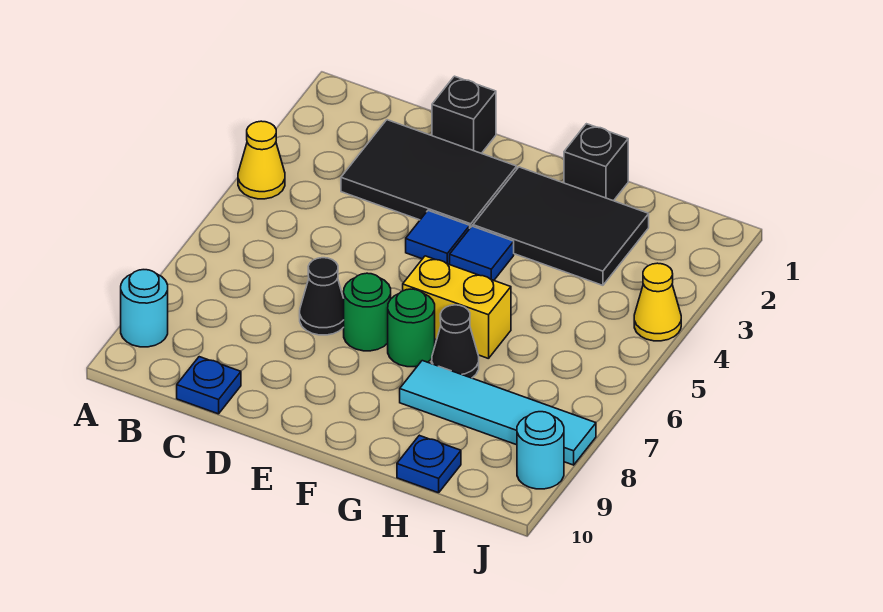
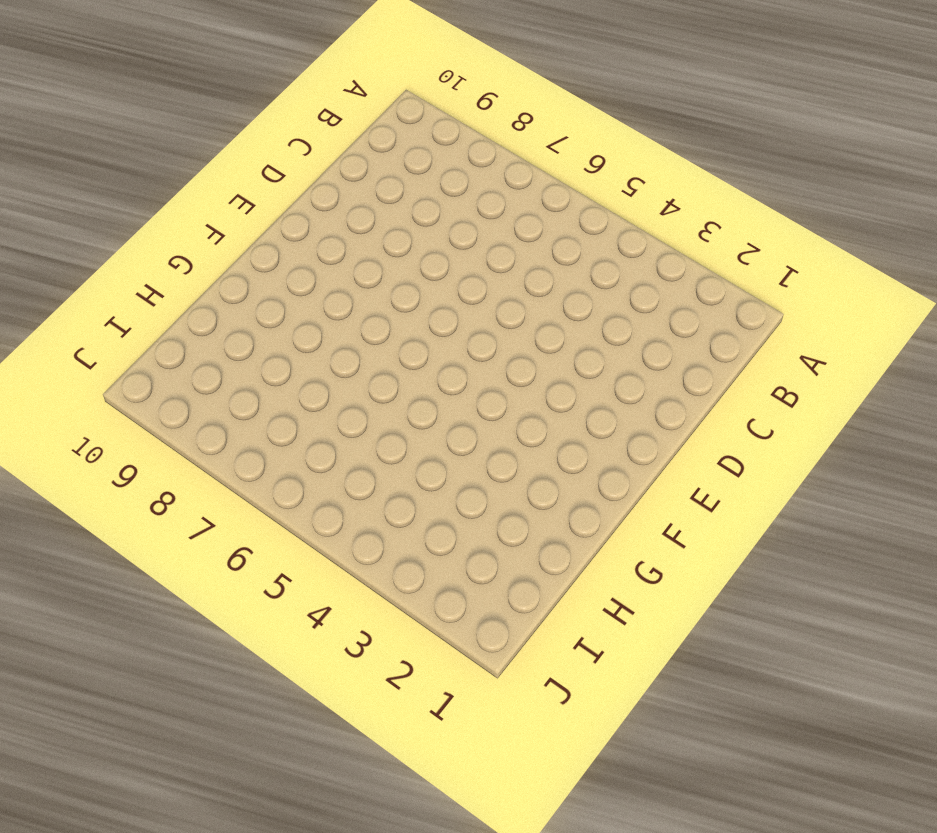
none -> yellow 1x1 cone [238,121,285,199]
none -> cyan 1x1 round brick [121,270,168,347]
none -> black 2x3 tile [341,120,517,228]

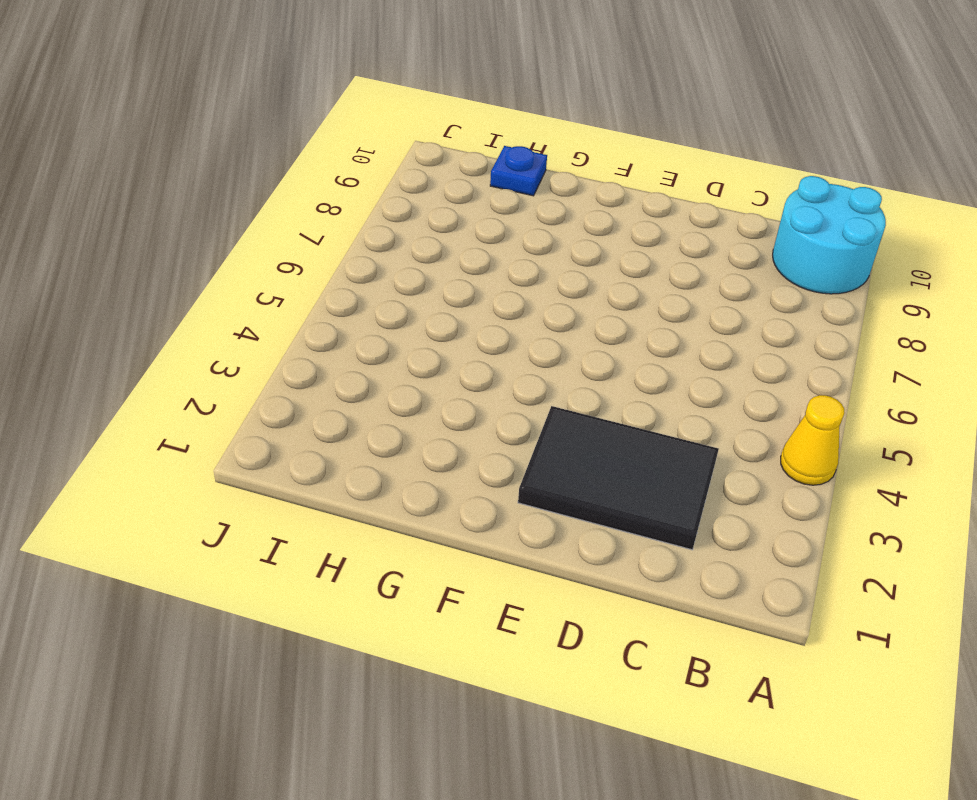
cyan 2x2 round brick [773,176,886,294] -> cyan 1x1 round brick [121,270,168,347]
none -> blue 1x1 plate [177,357,241,414]
none -> black 1x1 brick [432,76,496,153]
none -> black 1x1 cone [300,258,344,335]

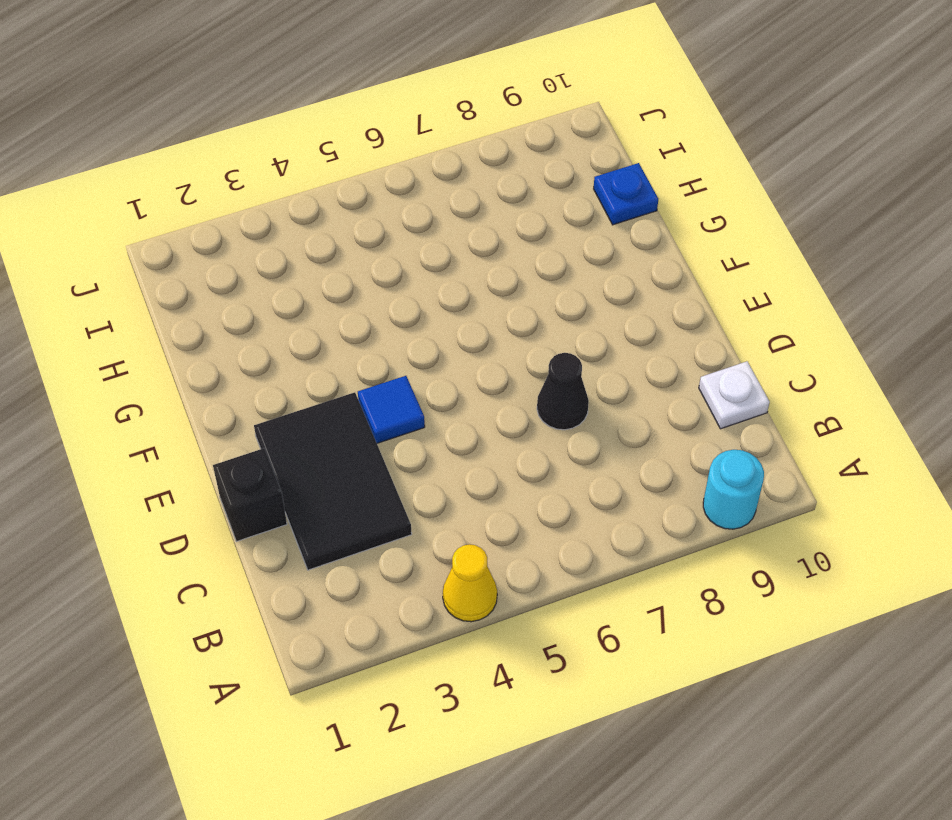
white 1x1 plate [699,361,770,429] -> blue 1x1 plate [177,357,241,414]
none -> green 1x1 round brick [344,273,391,351]
none -> black 2x3 tile [473,167,649,285]
none -> blue 1x1 tile [450,226,514,280]

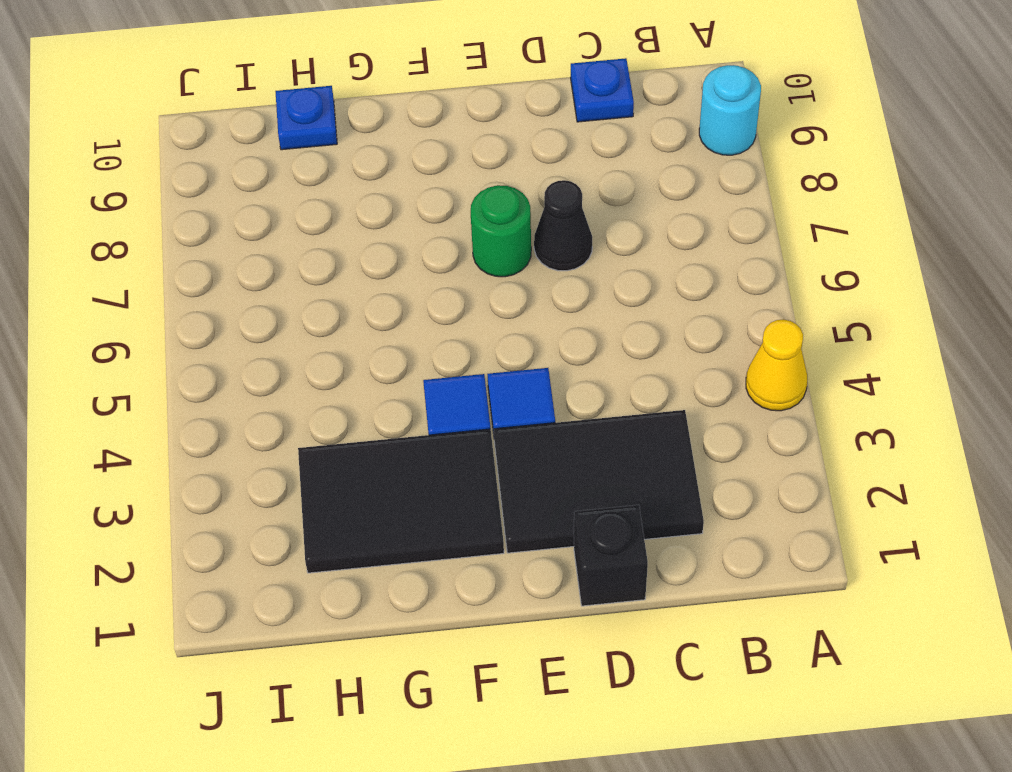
none -> yellow 1x2 brick [403,256,511,359]
none -> green 1x1 round brick [388,289,435,367]
none -> black 1x1 brick [564,124,628,201]

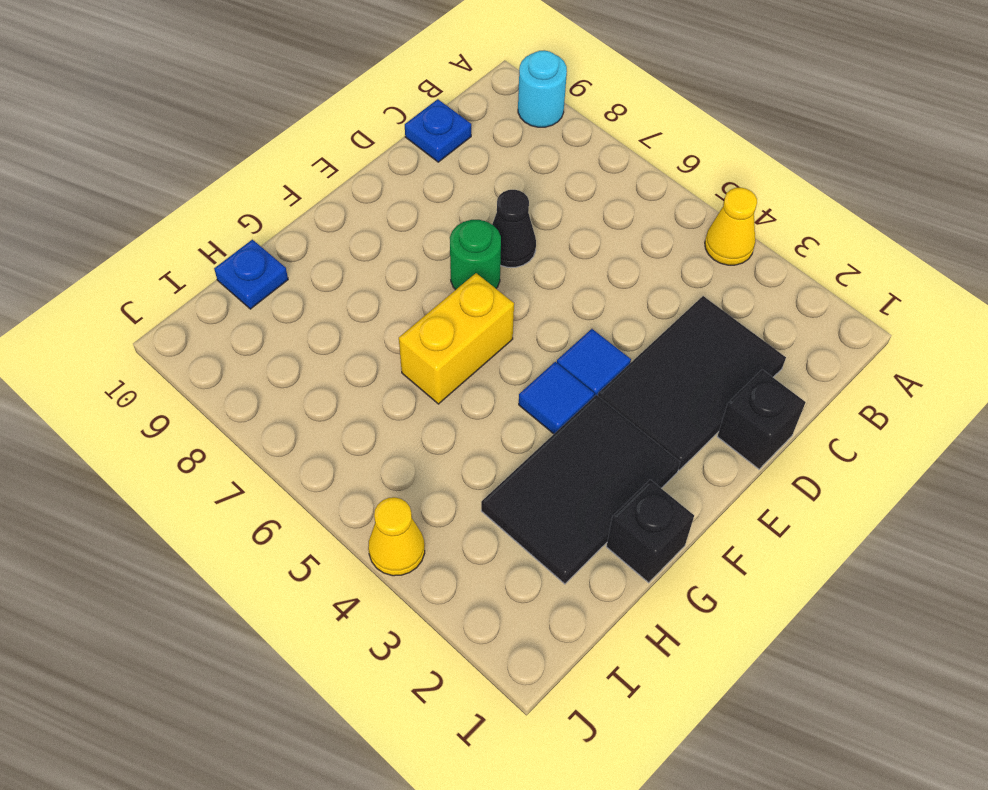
none -> green 1x1 round brick [388,289,435,367]
none -> black 1x1 cone [432,305,479,378]
none -> cyan 1x4 tile [400,361,596,465]

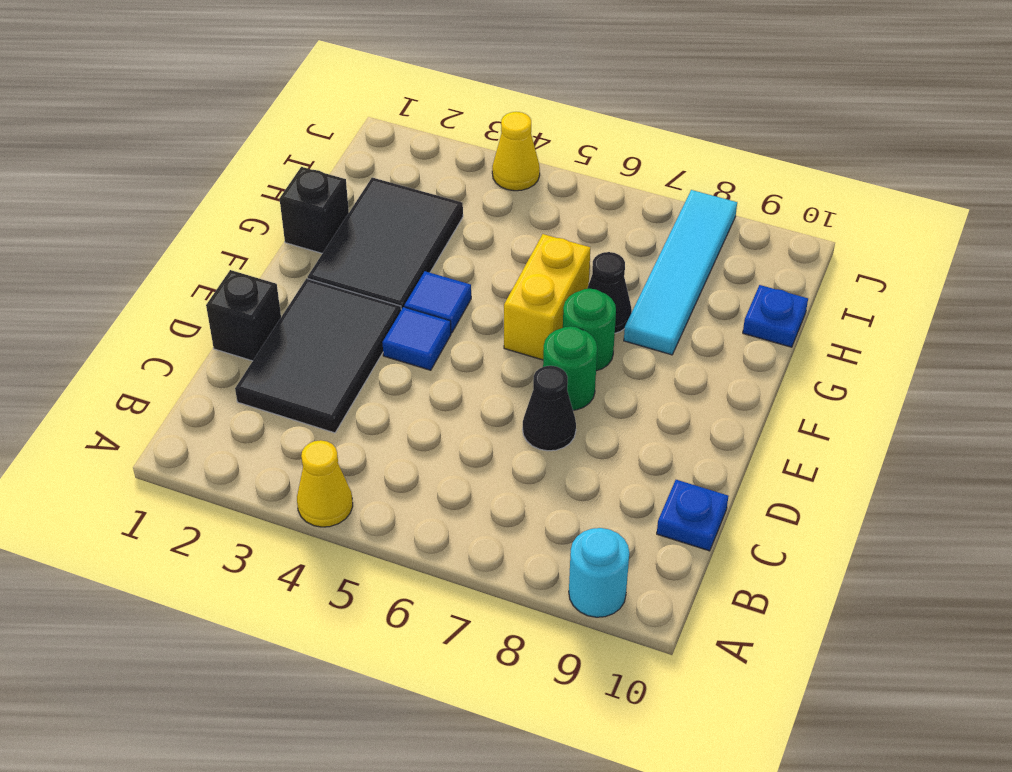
none -> cyan 1x1 round brick [517,412,564,489]

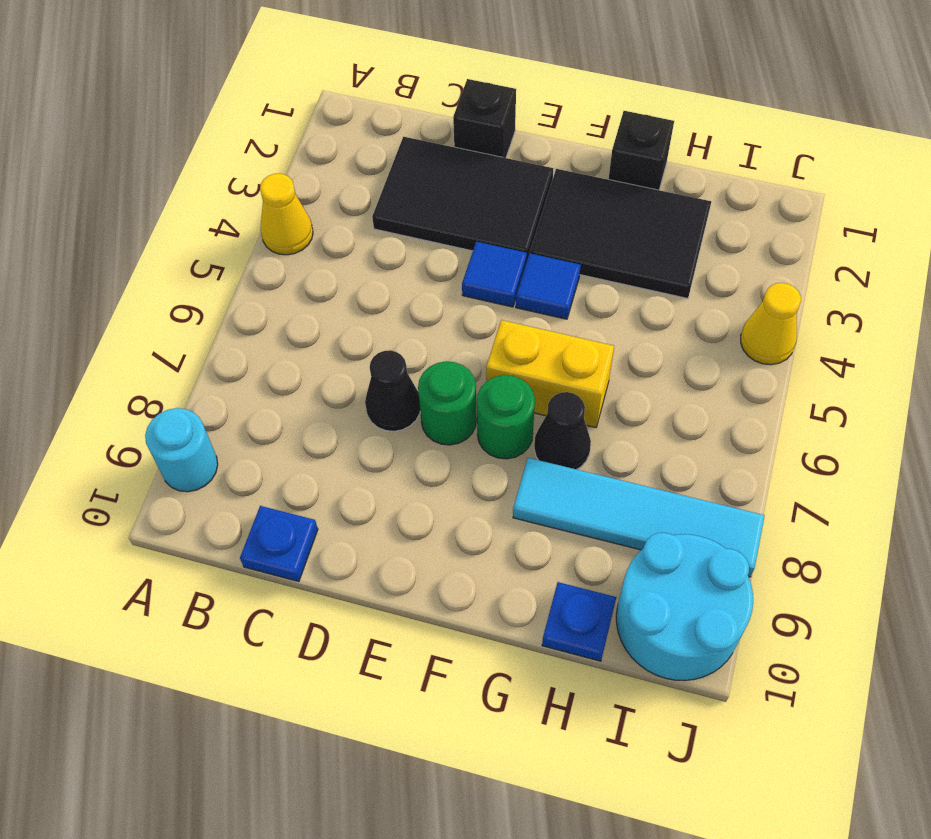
cyan 2x2 round brick [616,533,753,681] -> cyan 1x1 round brick [517,412,564,489]

